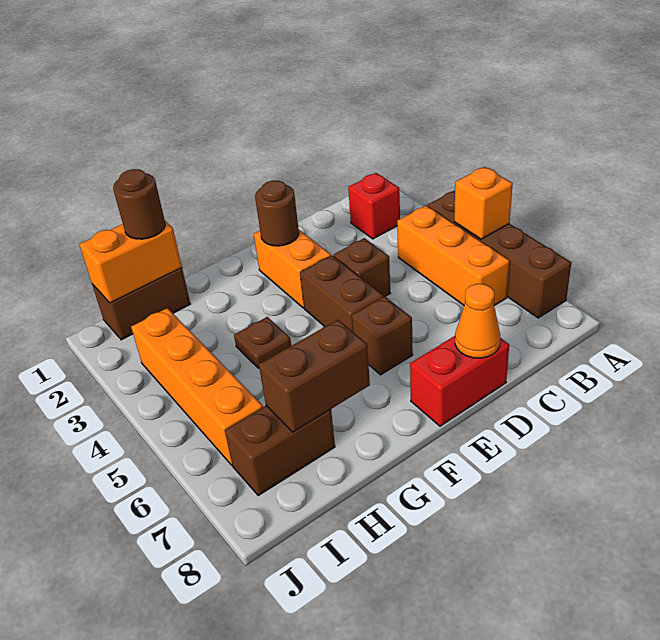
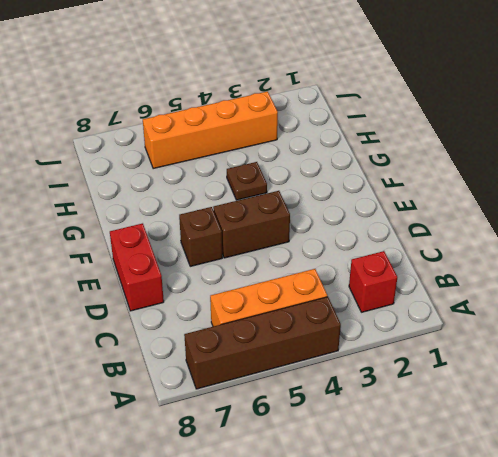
none -> brown 1x1 brick [334,238,390,297]
none -> orange 1x2 brick [254,230,331,308]
none -> brown 1x2 brick [92,268,190,340]

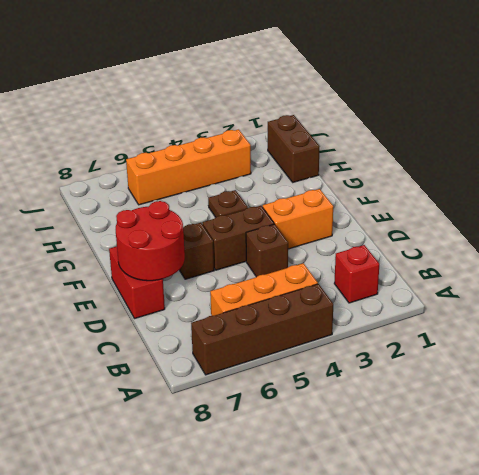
red 2x2 round brick [116,201,185,281] -> orange 1x1 cone [455,284,500,358]
none -> brown 1x2 brick [225,406,335,496]
none -> orange 1x1 brick [454,167,513,239]
none -> brown 1x1 round brick [255,181,299,246]

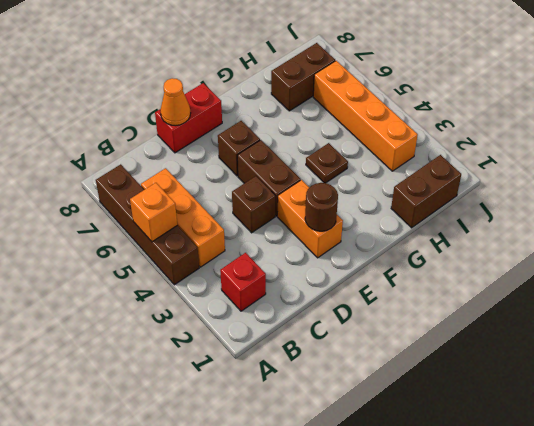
none -> brown 1x2 brick [259,320,370,432]
none -> orange 1x2 brick [79,221,182,303]
none -> brown 1x1 round brick [113,169,165,239]

